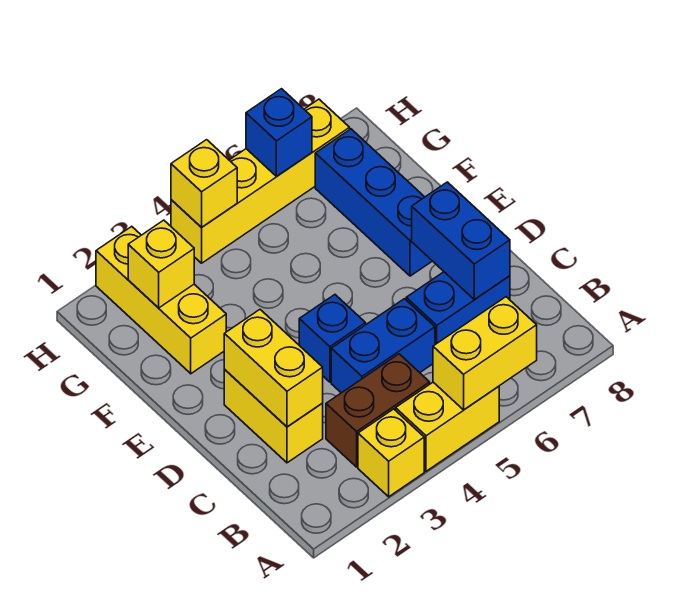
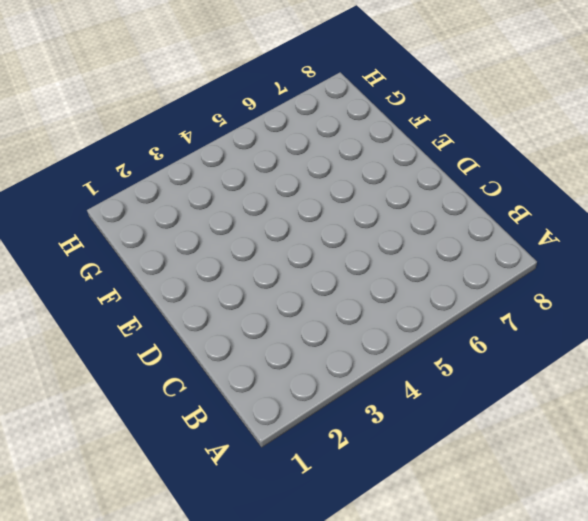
none -> yellow 1x1 brick [358,409,424,497]
none -> yellow 1x2 brick [396,382,499,471]
none -> brown 1x2 brick [326,354,430,467]

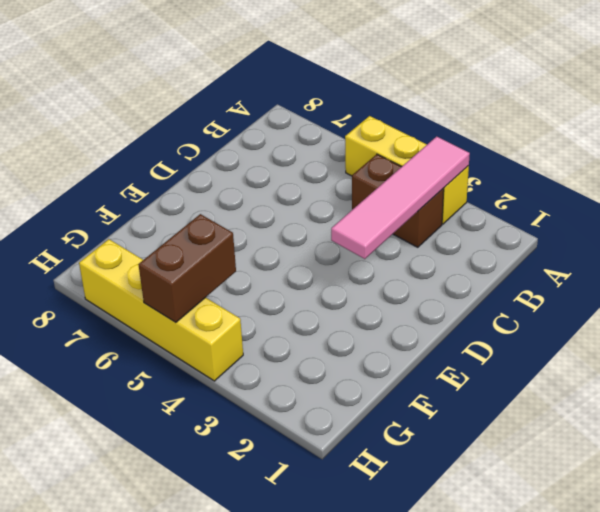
pink 1x4 tile [331,136,470,259] -> none
brown 1x2 brick [138,214,236,322] -> none
none -> yellow 1x2 brick [224,370,323,463]
none -> blue 1x2 brick [331,299,435,393]
none -> blue 1x2 brick [406,272,510,344]

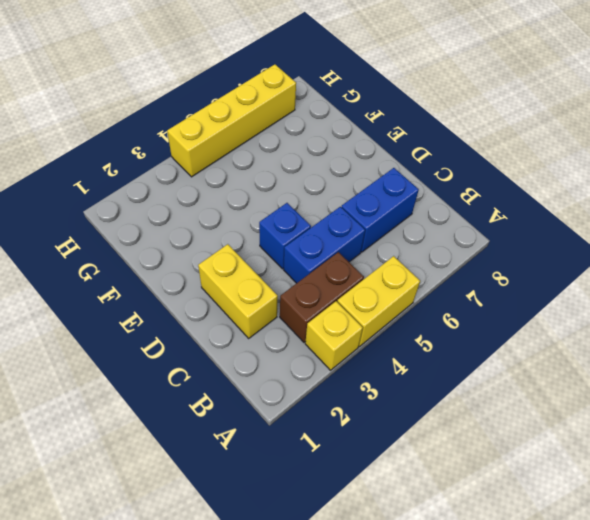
none -> blue 1x3 brick [315,129,432,276]
none -> yellow 1x3 brick [96,226,226,374]
none -> yellow 1x2 brick [433,297,537,410]

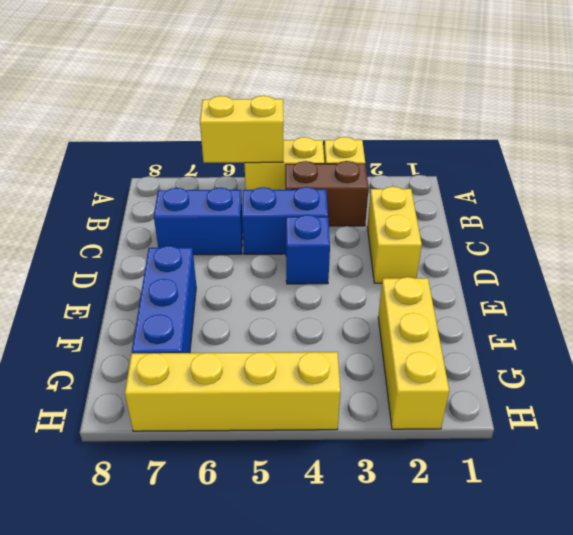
none -> yellow 1x2 brick [224,310,323,427]
none -> blue 1x2 brick [412,182,510,300]
none -> yellow 1x1 brick [128,220,194,308]

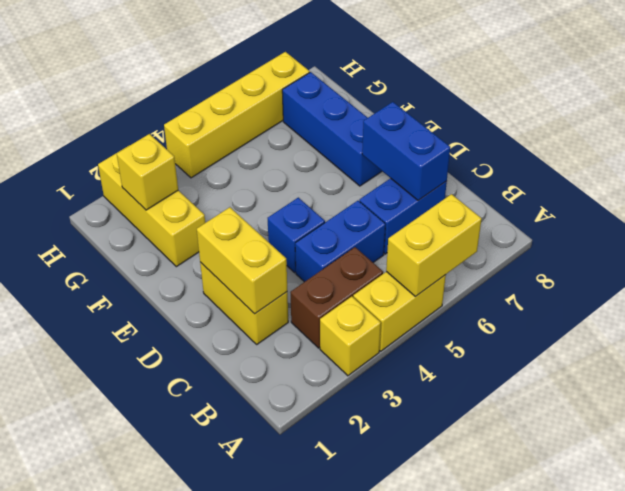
none -> yellow 1x1 brick [171,140,237,227]
none -> blue 1x1 brick [246,89,312,176]

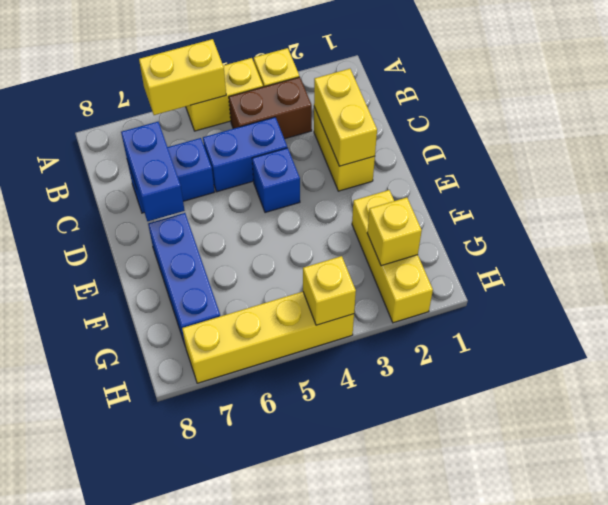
none -> blue 1x1 brick [246,89,312,176]

